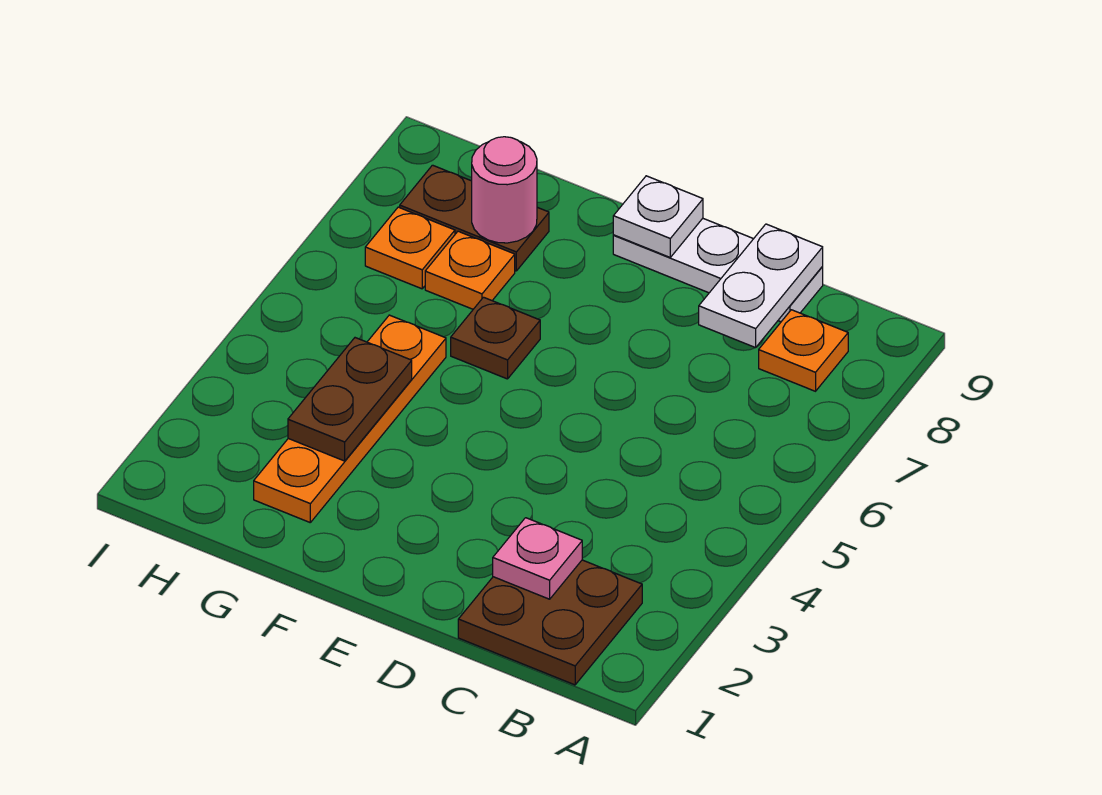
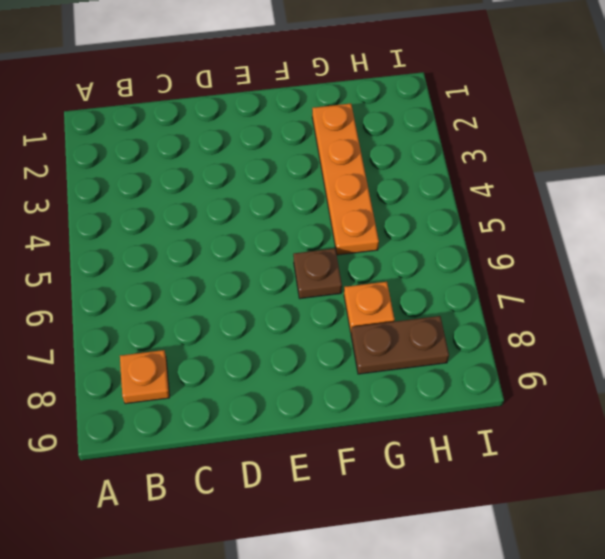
none -> brown 2x2 plate [458,560,642,685]
none -> white 1x3 plate [613,218,823,322]
none -> orange 1x1 plate [365,207,455,289]

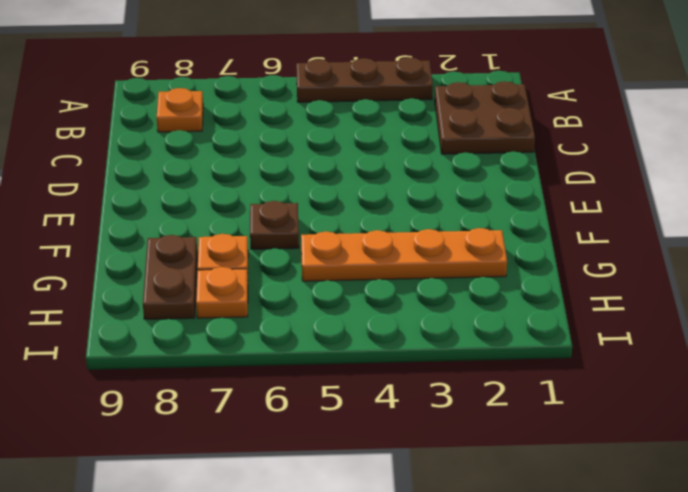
brown 1x3 plate [296,57,433,102] -> none
none -> white 1x3 plate [613,218,823,322]
none -> pink 1x1 plate [493,518,582,599]
none -> white 1x2 plate [699,224,823,348]

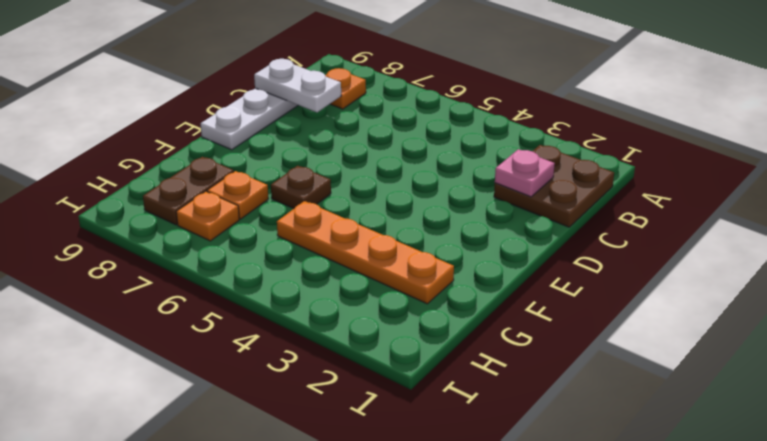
none -> white 1x1 plate [613,176,703,257]
none -> brown 1x2 plate [288,338,412,461]
none -> pink 1x1 round brick [472,137,537,243]

